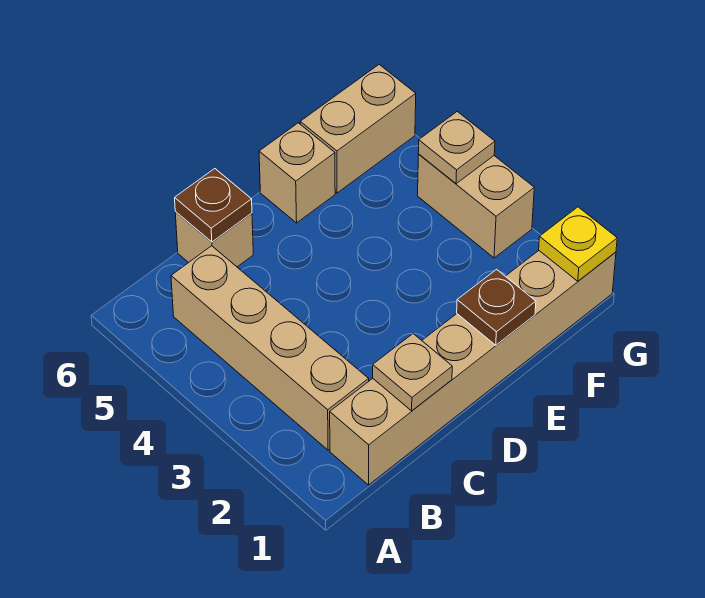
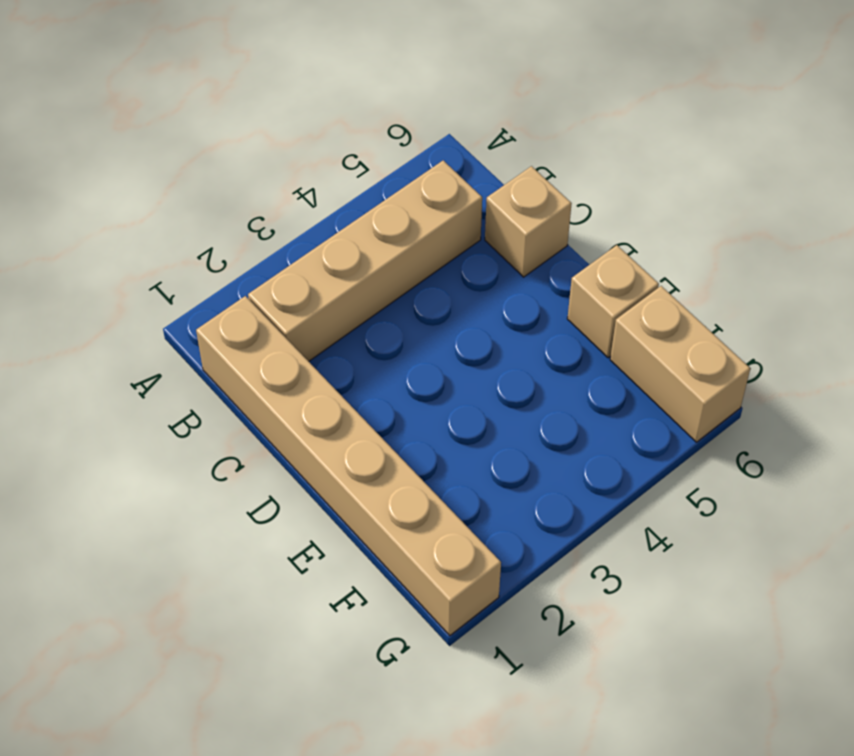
none -> tan 1x2 brick [418,154,534,258]
none -> tan 1x1 plate [373,334,452,411]

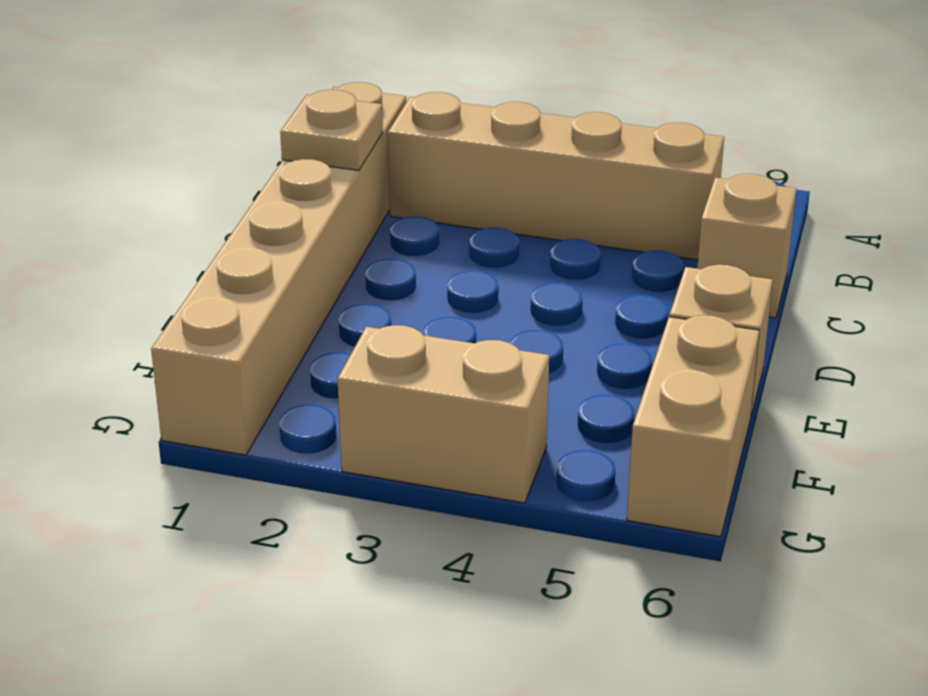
none -> brown 1x1 plate [175,169,252,242]
none -> brown 1x1 plate [457,269,536,345]

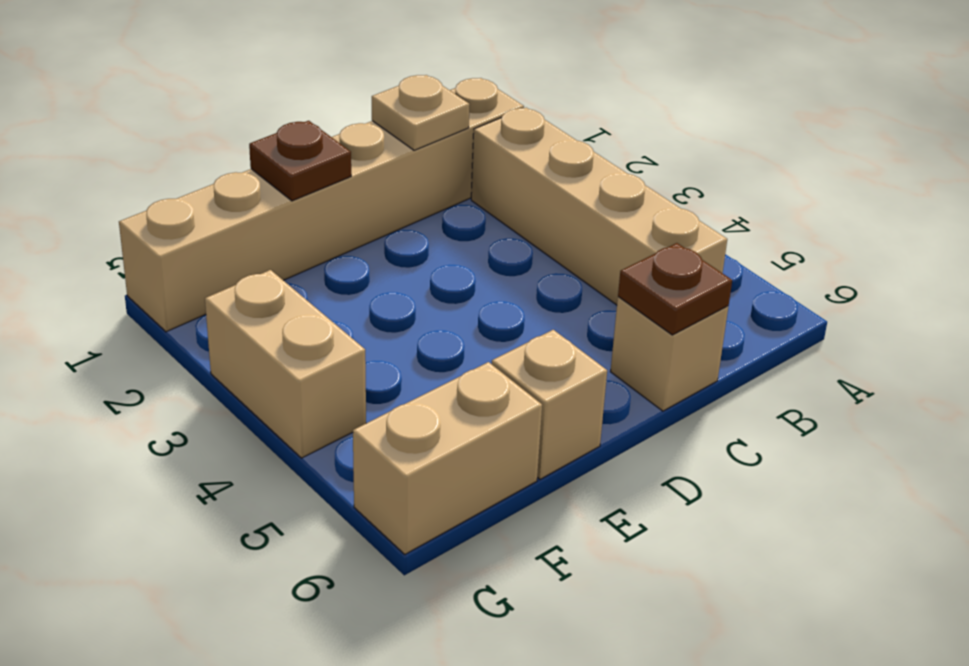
none -> yellow 1x1 plate [539,207,617,281]
none -> tan 1x1 plate [418,112,495,184]

